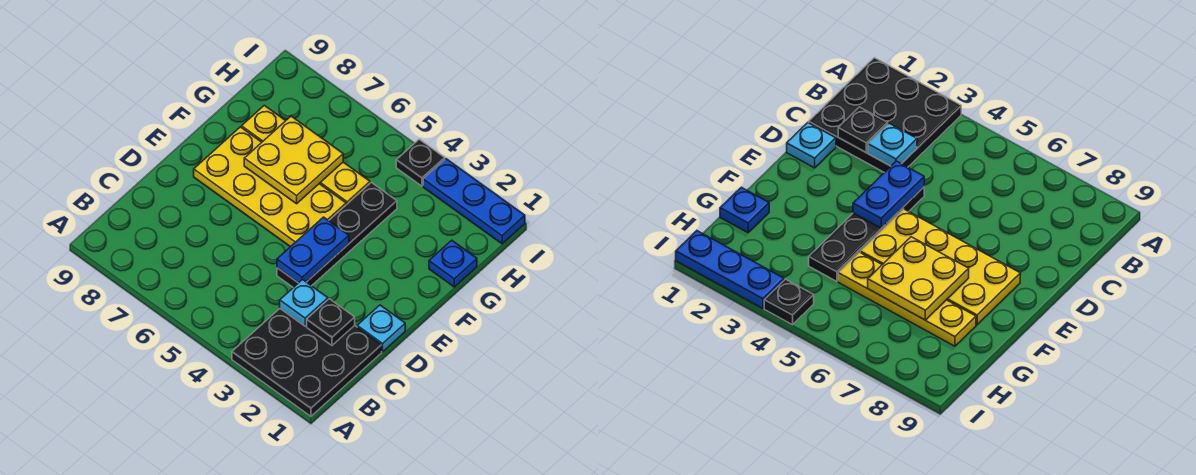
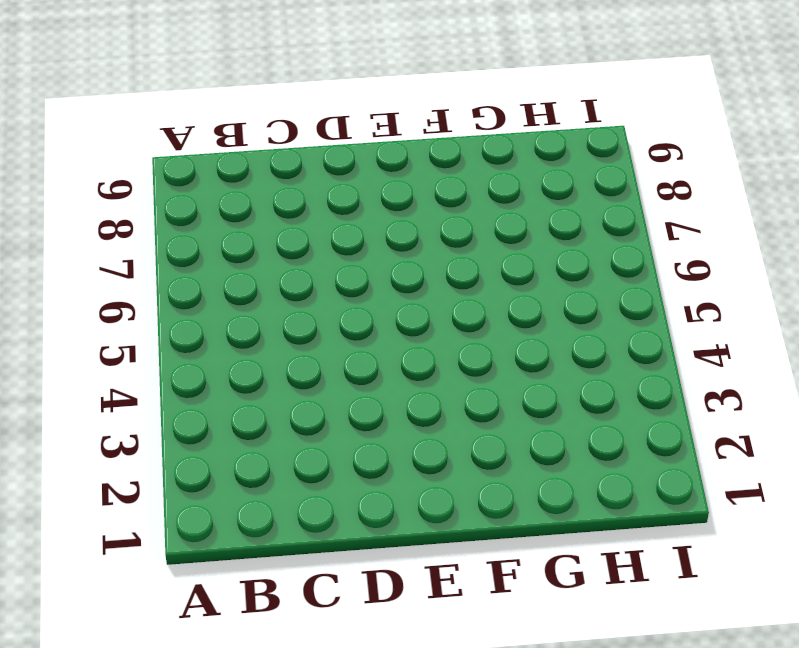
none -> black 3x3 plate [232,309,382,416]
none -> cyan 1x1 plate [357,305,405,352]
none -> black 1x4 plate [277,183,397,288]

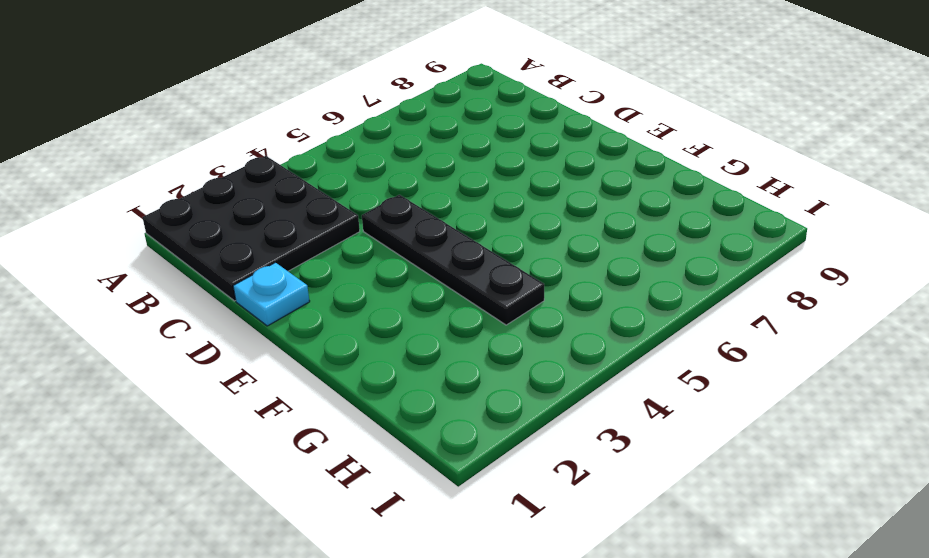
none -> yellow 2x4 plate [194,127,346,247]
none -> blue 1x1 plate [429,240,477,287]
none -> yellow 1x4 plate [242,105,370,205]

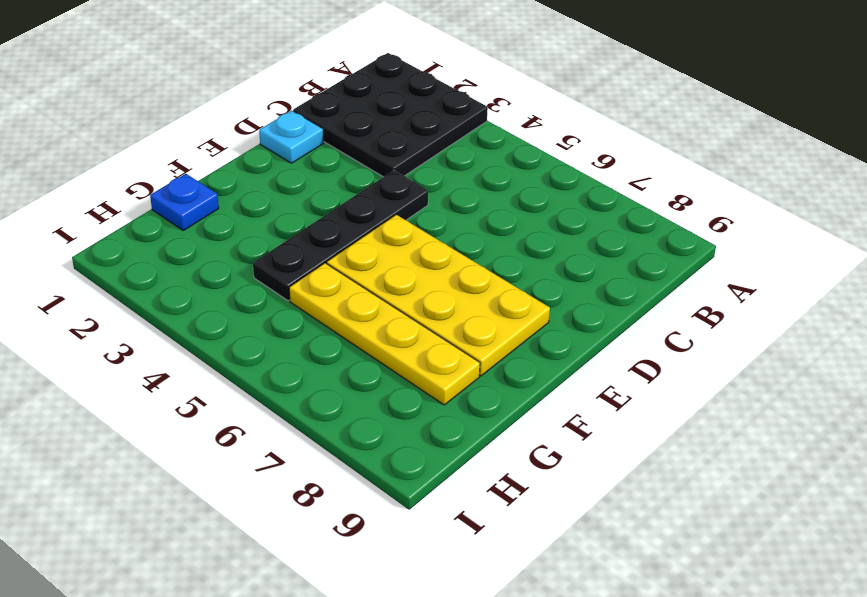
none -> blue 1x3 plate [423,159,525,244]
none -> black 1x1 plate [396,139,445,186]
none -> black 1x1 plate [307,299,355,345]

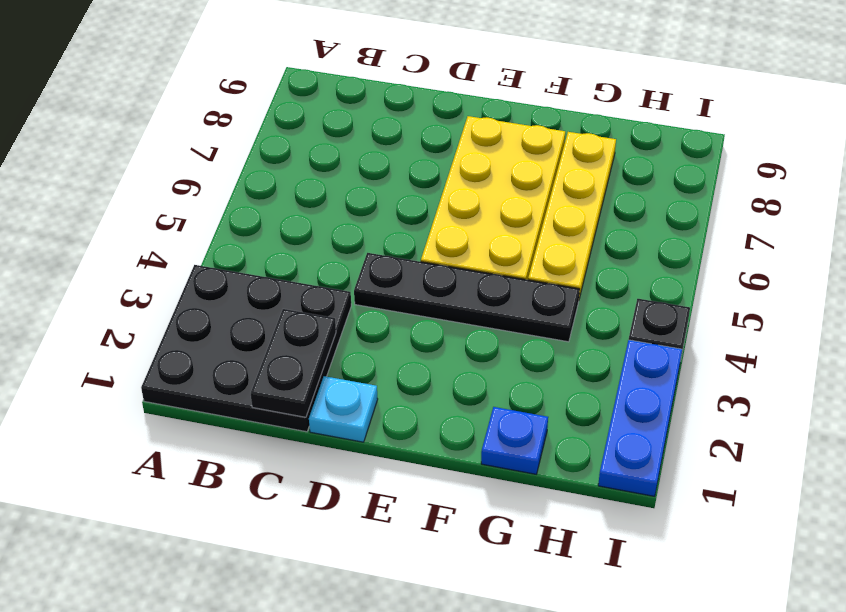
black 1x2 plate [251,309,336,417] -> black 1x1 plate [307,299,355,345]
none -> cyan 1x1 plate [280,279,328,326]
none -> blue 1x2 plate [277,217,349,283]
none -> yellow 2x2 plate [244,116,343,204]

